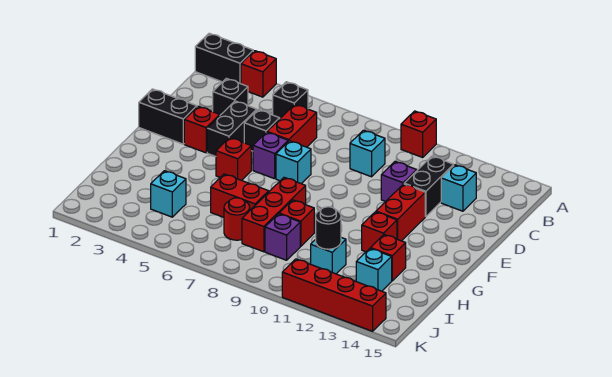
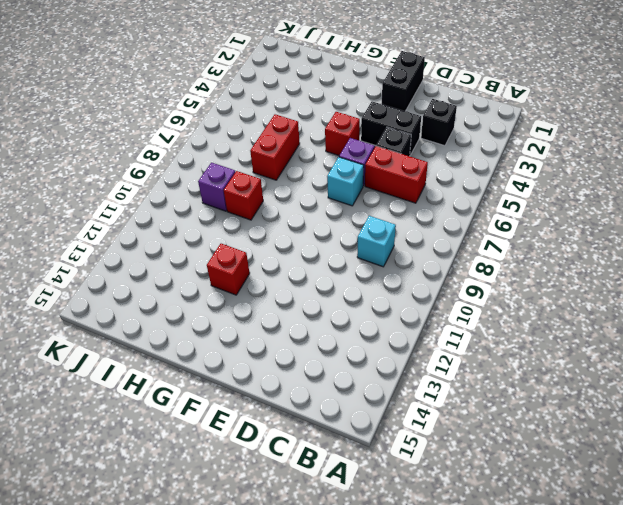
none -> black 1x2 brick [195,33,253,84]
none -> red 1x1 brick [241,51,276,97]
none -> red 1x1 brick [401,111,436,157]
none -> black 1x1 brick [273,82,308,118]

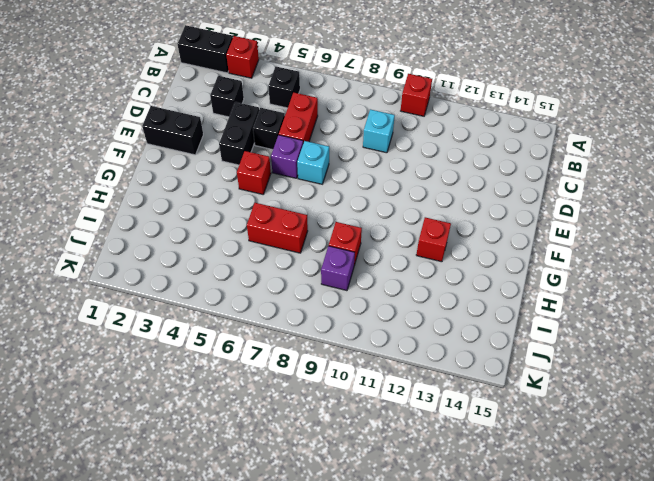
none -> black 1x2 brick [404,156,454,217]
none -> cyan 1x1 brick [441,165,476,211]
none -> purple 1x1 brick [381,162,417,201]
none -> red 1x1 brick [184,106,220,153]

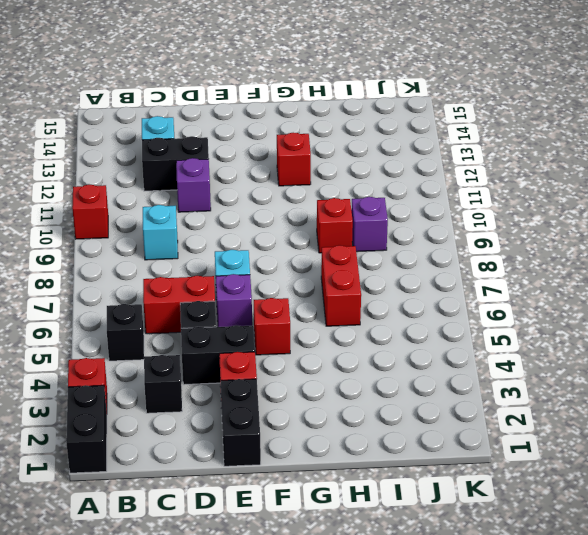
none -> red 1x2 brick [376,184,425,241]
none -> red 1x3 brick [242,177,306,252]
none -> red 1x1 brick [370,235,406,281]
none -> cyan 1x1 brick [151,171,186,217]

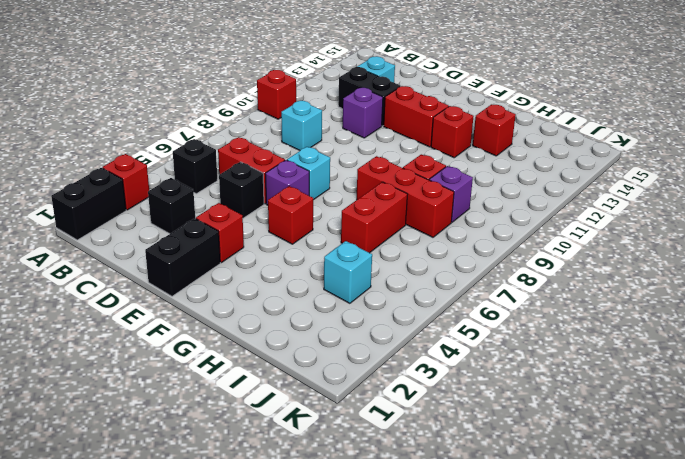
none -> black 1x2 brick [207,101,257,157]
none -> red 1x1 round brick [224,198,250,240]
none -> cyan 1x1 brick [311,238,346,274]
none -> cyan 1x1 brick [356,249,392,291]

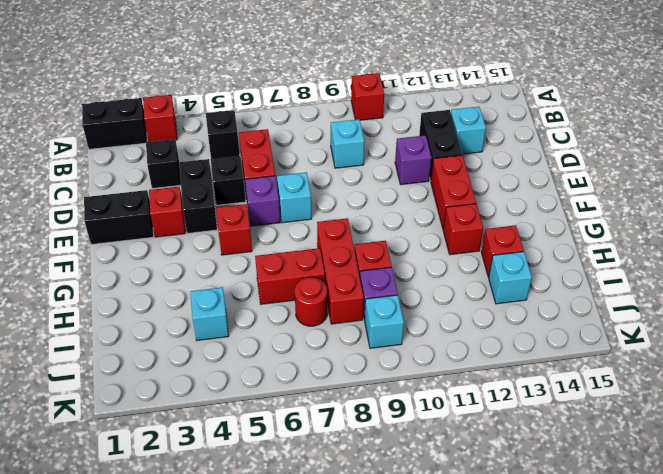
cyan 1x1 brick [365,295,404,348] -> cyan 1x1 brick moved to [311,238,346,274]
none -> red 1x4 brick [282,259,386,331]
none -> black 1x1 round brick [316,207,341,249]

